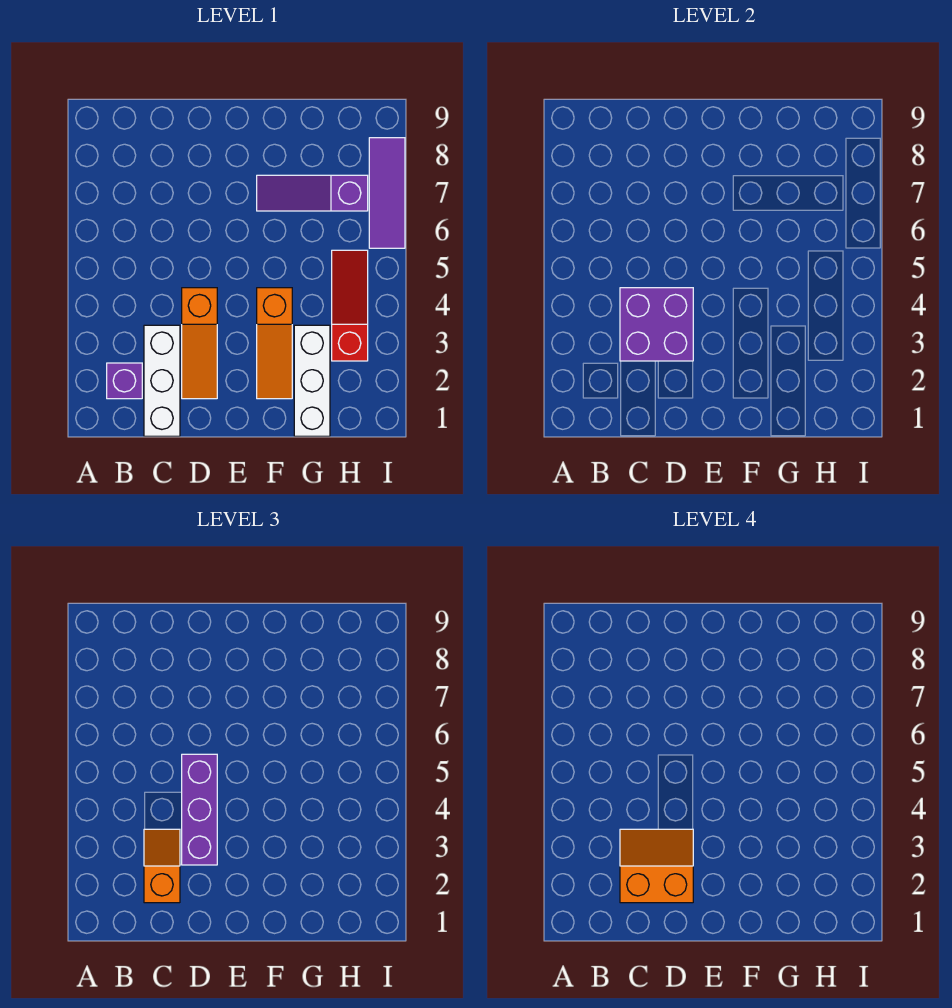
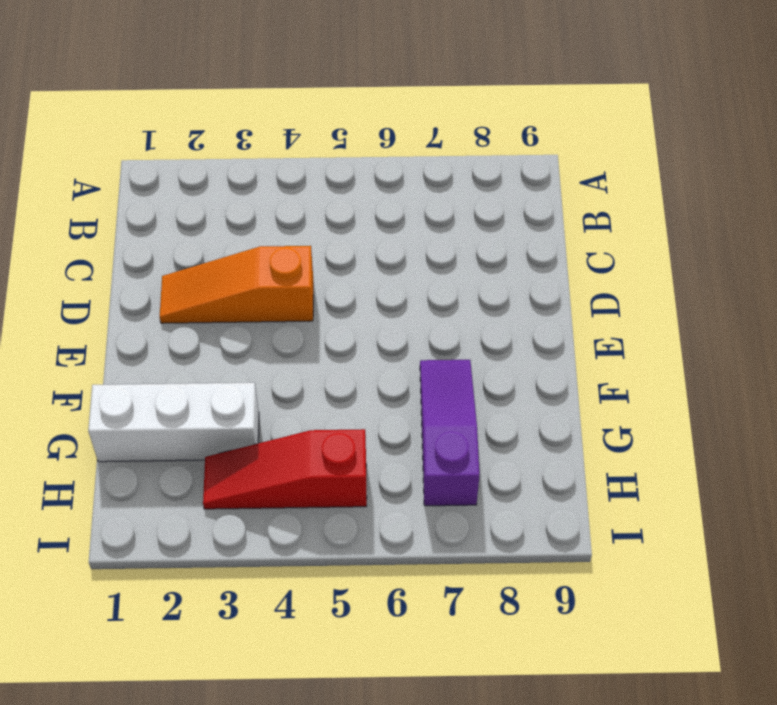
red 1x3 slope [203,429,367,509] -> red 1x3 slope turned to [332,250,368,361]
none -> purple 1x1 brick [107,363,142,399]
none -> white 1x3 brick [144,325,180,436]
none -> orange 1x3 slope [257,288,292,399]

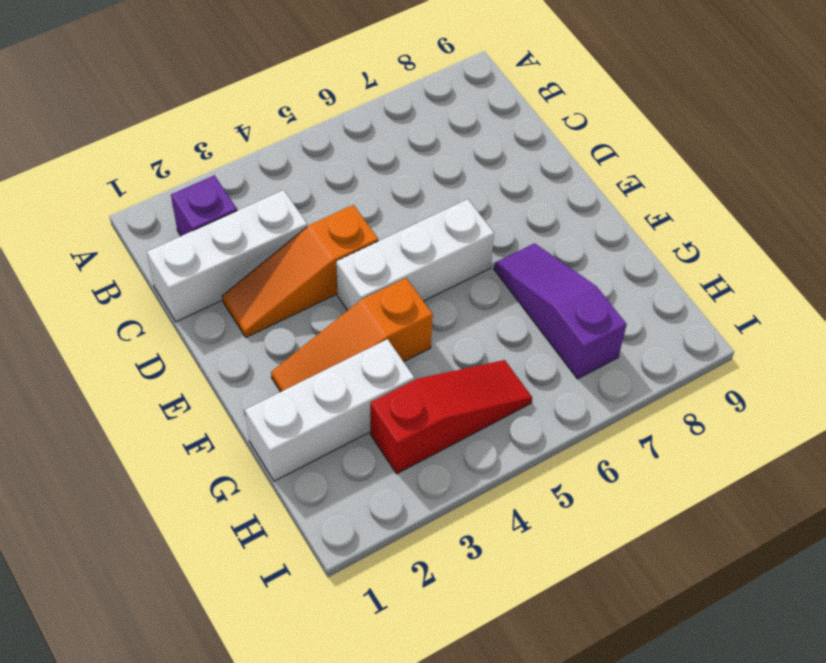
white 1x3 brick [336,199,494,311] -> none
none -> purple 1x3 tile [369,138,405,248]
none -> purple 2x2 brick [620,288,693,361]
none -> orange 1x2 slope [144,829,180,903]

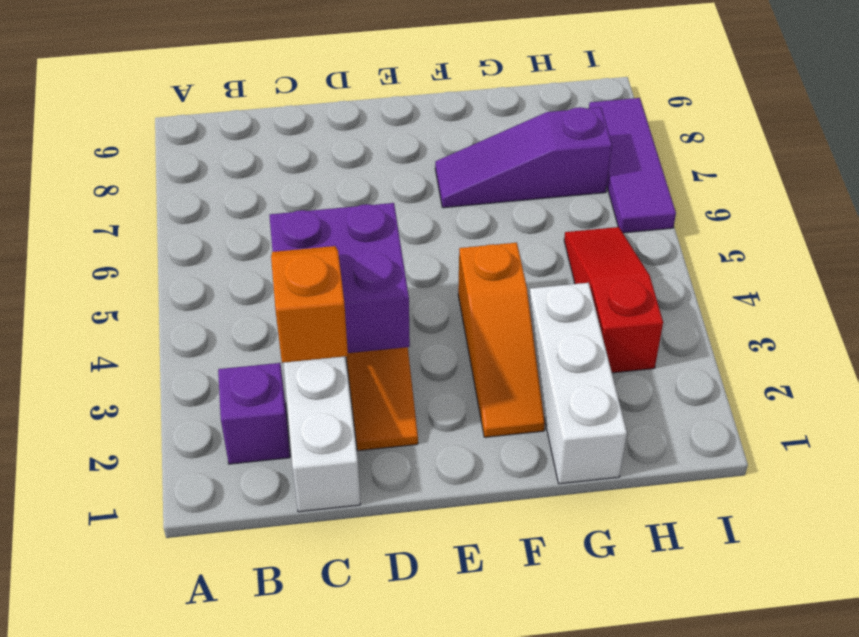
none -> purple 1x3 brick [182,754,217,865]
none -> orange 2x2 slope [620,829,693,903]

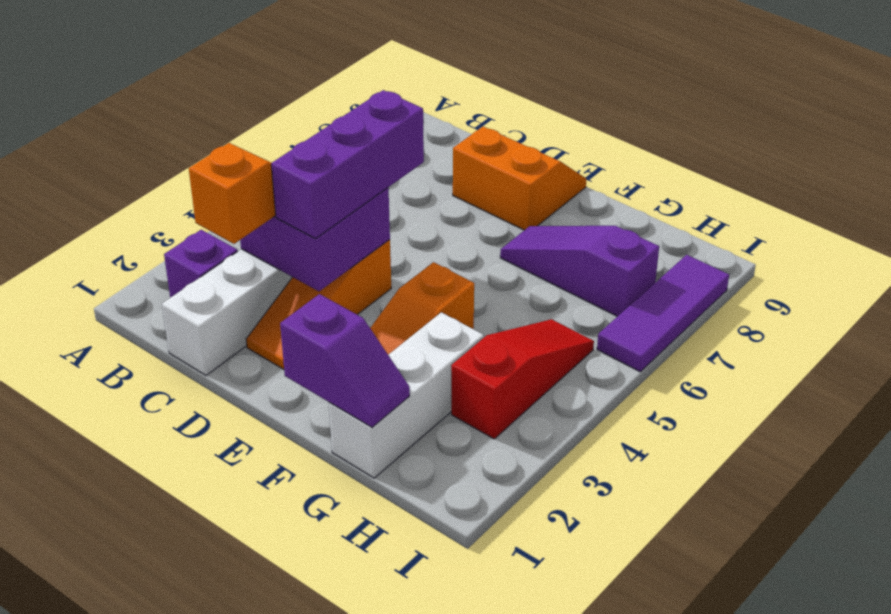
orange 2x2 slope [453,127,586,230] -> orange 2x2 slope moved to [620,829,693,903]
purple 1x2 slope [280,294,410,427] -> none

